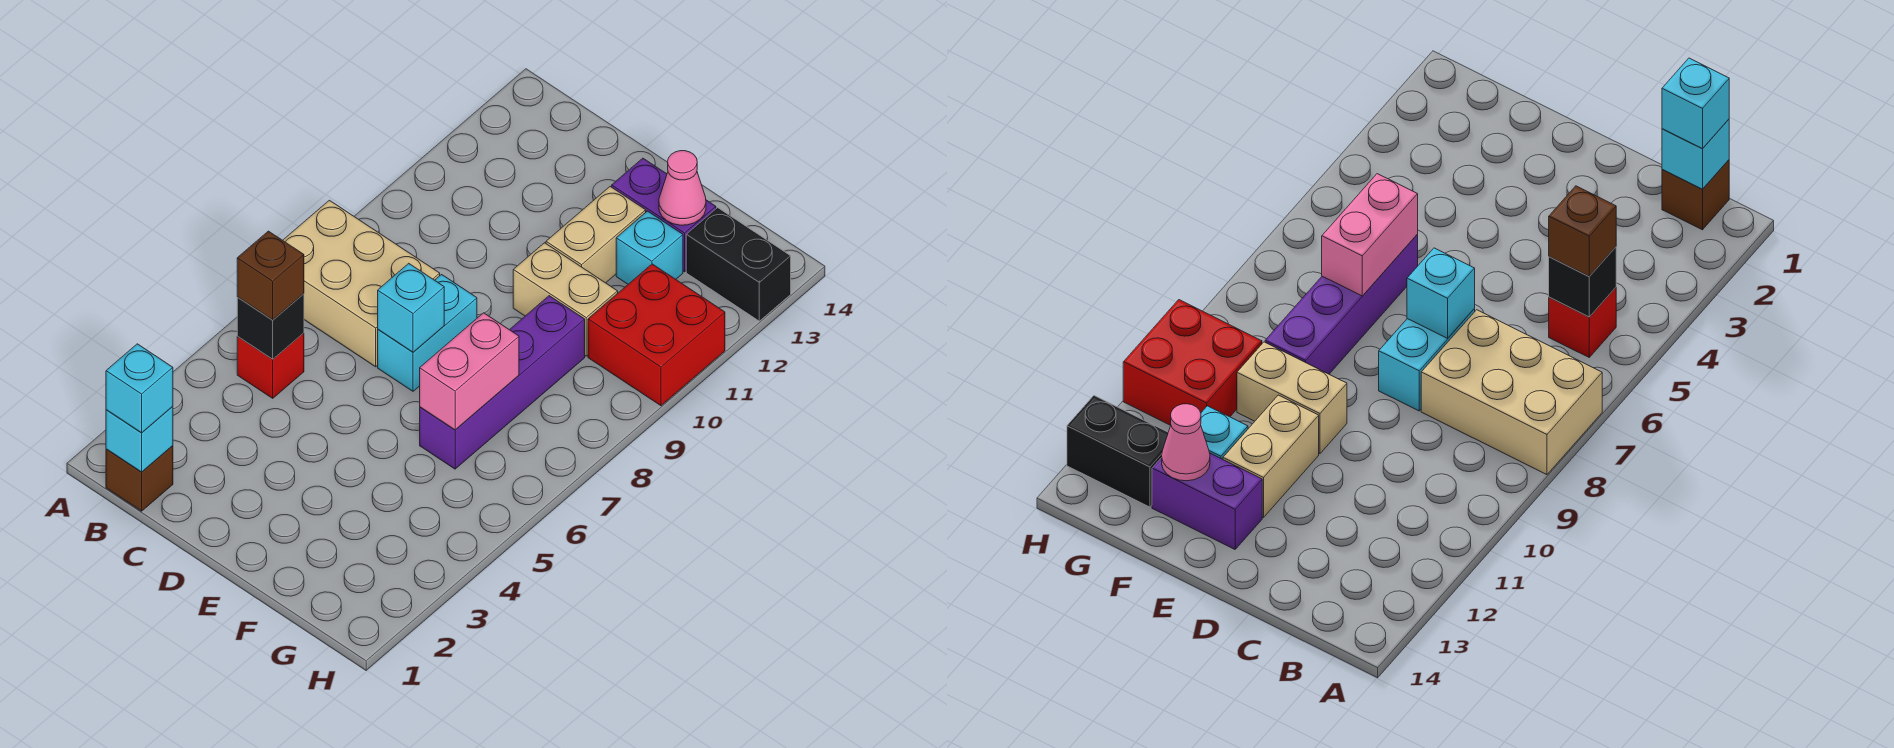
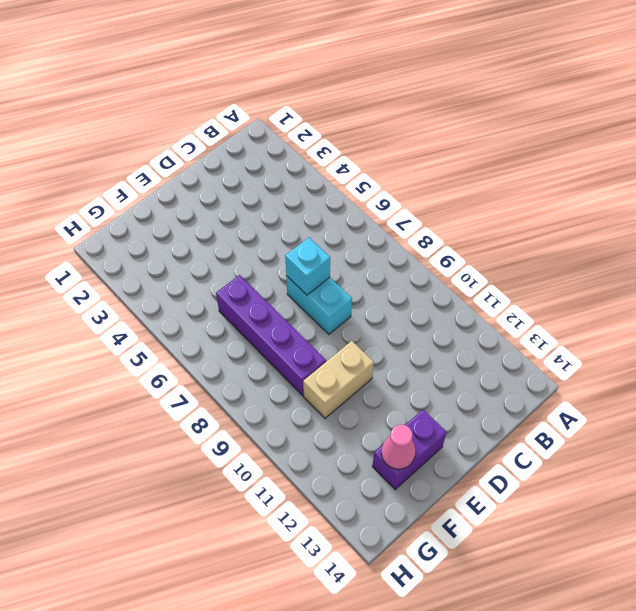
none -> tan 2x3 brick [283,200,440,367]
none -> brown 1x1 brick [106,446,173,511]
none -> red 1x1 brick [237,333,304,398]

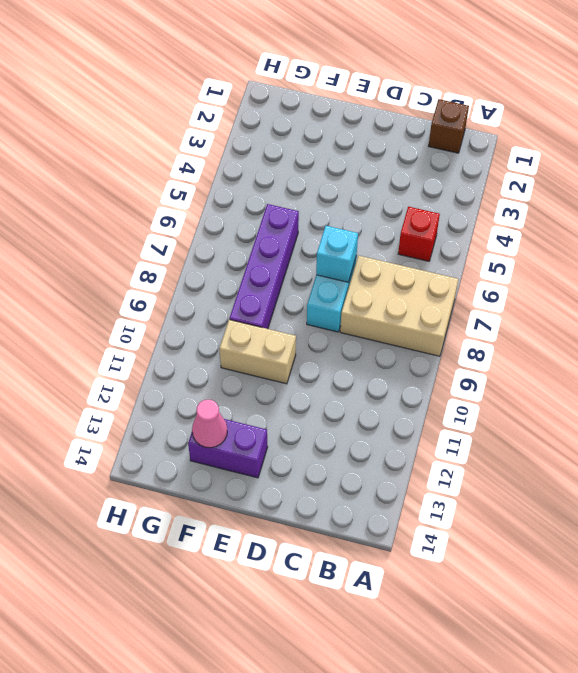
none -> tan 1x2 brick [546,187,646,283]
none -> cyan 1x1 brick [616,211,683,284]
none -> red 2x2 brick [588,264,725,406]

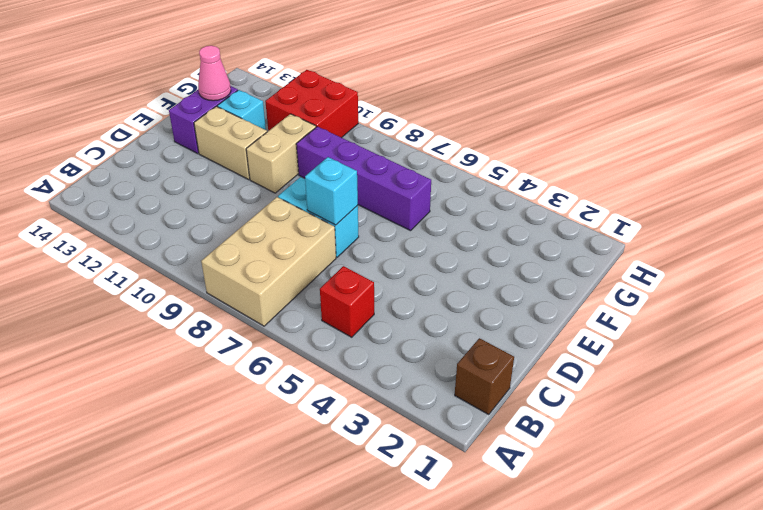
none -> black 1x2 brick [686,208,791,321]
none -> cyan 1x1 brick [106,406,173,472]
none -> black 1x1 brick [237,294,304,359]

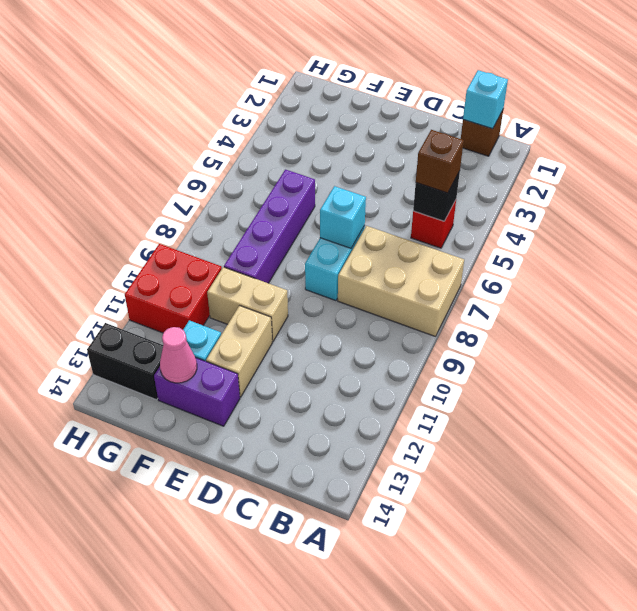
none -> pink 1x2 brick [420,313,519,430]
none -> cyan 1x1 brick [106,344,173,433]

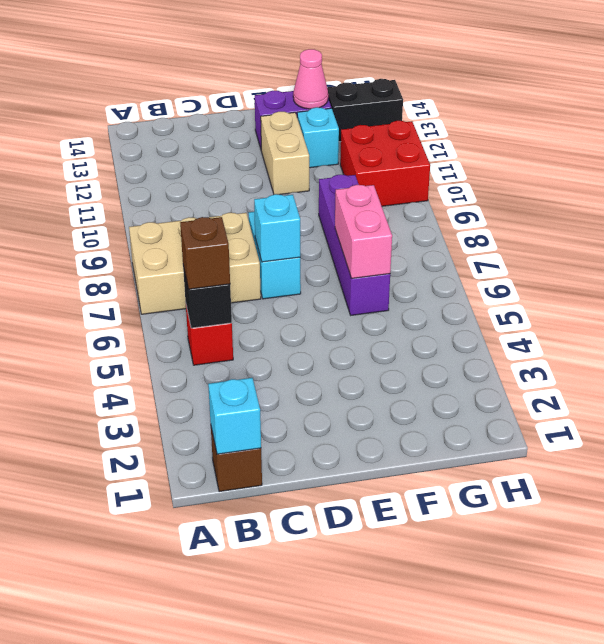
none -> tan 1x2 brick [513,243,618,356]
none -> cyan 1x1 brick [106,344,173,433]

